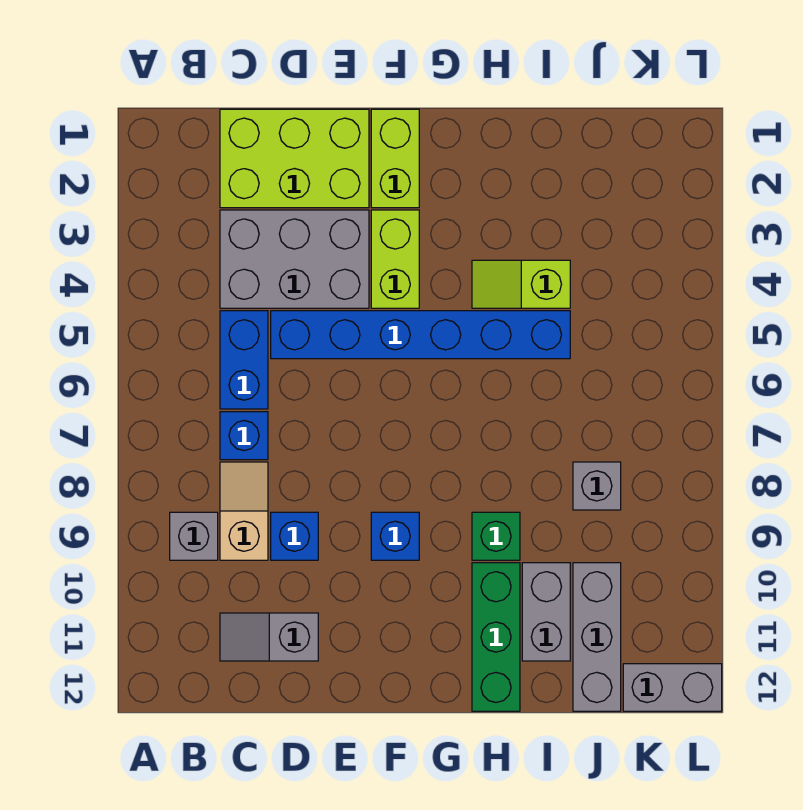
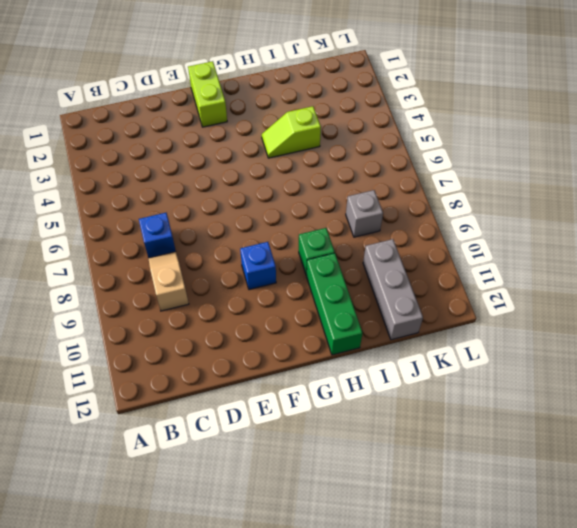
none -> grey 1x1 brick [170,512,218,560]
none -> lime 2x3 brick [220,109,369,208]
none -> grey 2x3 brick [220,210,369,308]

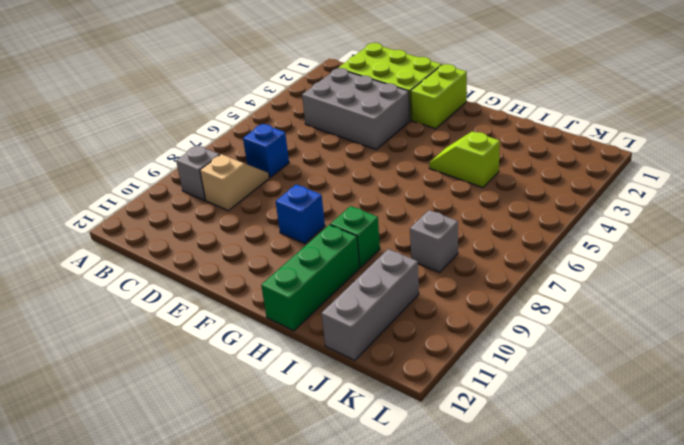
none -> blue 1x2 brick [220,311,268,409]
none -> grey 1x2 slope [220,613,318,661]
none -> blue 1x6 brick [271,311,570,359]

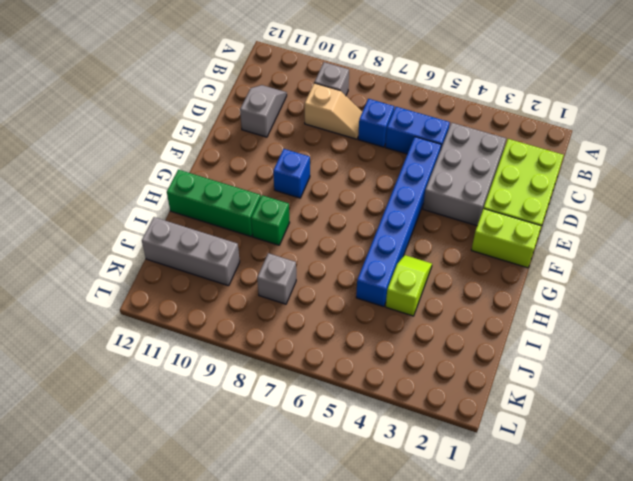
none -> blue 1x1 brick [271,512,318,560]
none -> lime 1x2 brick [371,210,419,308]
none -> grey 1x2 brick [522,563,570,661]

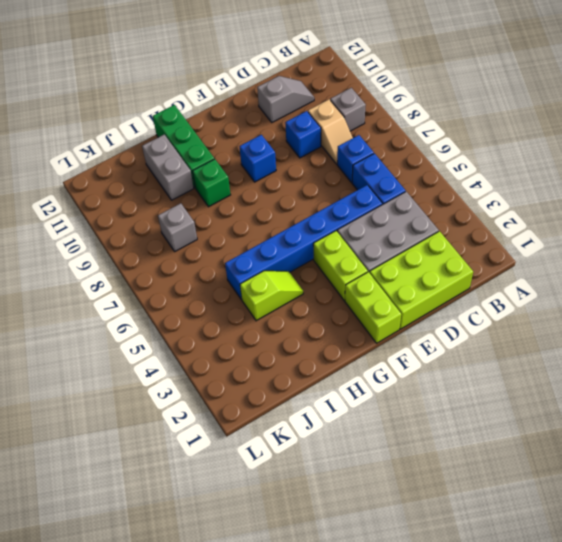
none -> grey 1x3 brick [573,563,621,711]
none -> grey 1x2 brick [623,664,722,711]

